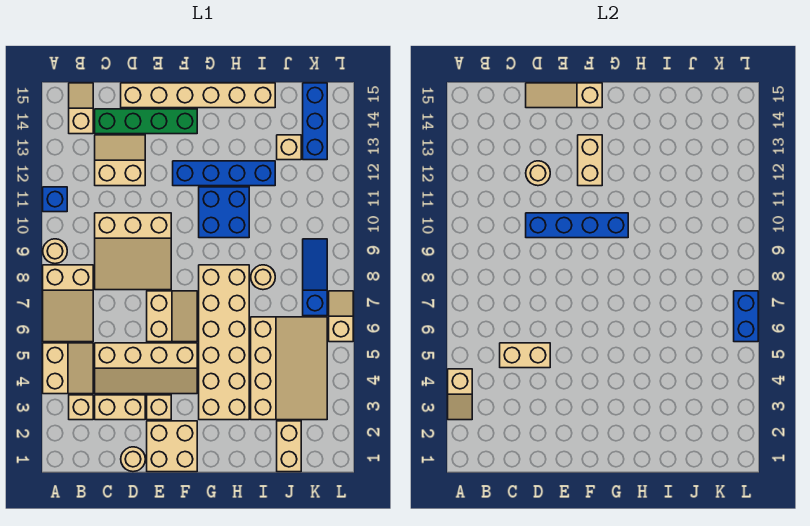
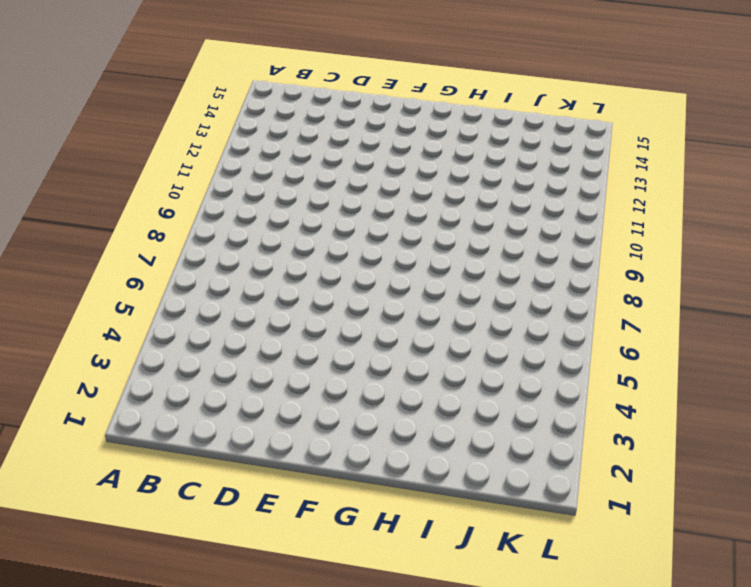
none -> tan 2x2 slope [43,343,93,394]
none -> tan 2x3 slope [43,265,93,342]
none -> tan 1x1 round brick [43,239,67,264]
none -> blue 1x1 brick [43,187,67,212]

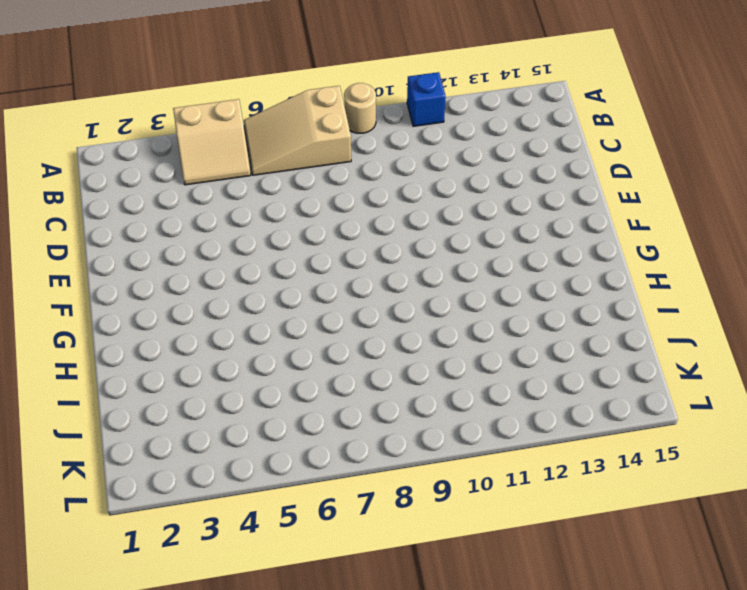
none -> tan 1x1 brick [69,395,93,420]
none -> tan 1x2 slope [69,83,93,134]
none -> tan 1x2 brick [95,395,145,420]
none -> tan 2x4 slope [95,343,197,394]

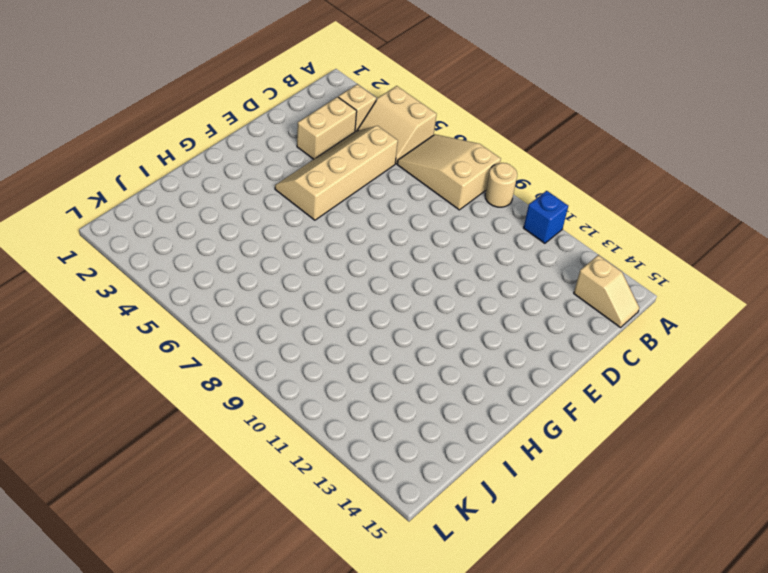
none -> tan 3x3 slope [95,213,171,290]
none -> tan 2x2 slope [95,135,145,186]
none -> green 1x4 brick [95,109,197,134]
none -> tan 1x1 round brick [121,447,145,472]

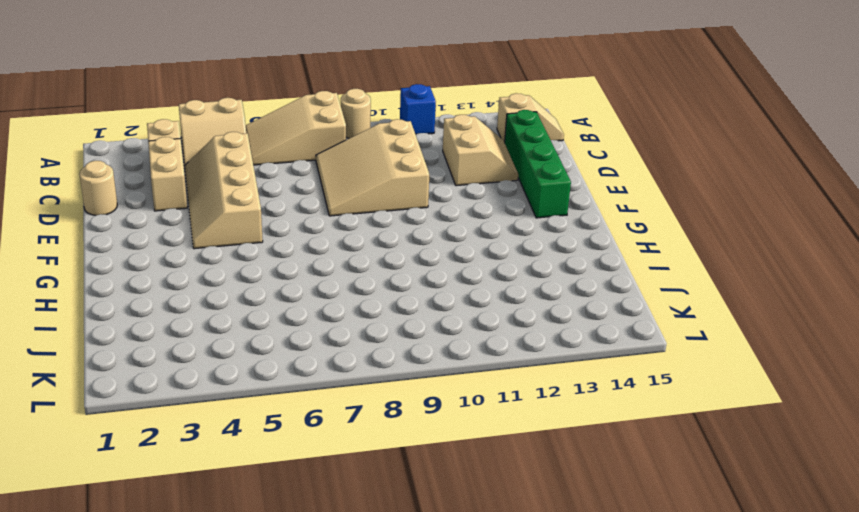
none -> tan 1x6 brick [121,83,275,108]
none -> tan 2x2 brick [147,421,197,472]
none -> tan 1x1 brick [147,395,171,420]
none -> tan 2x2 slope [147,291,197,342]

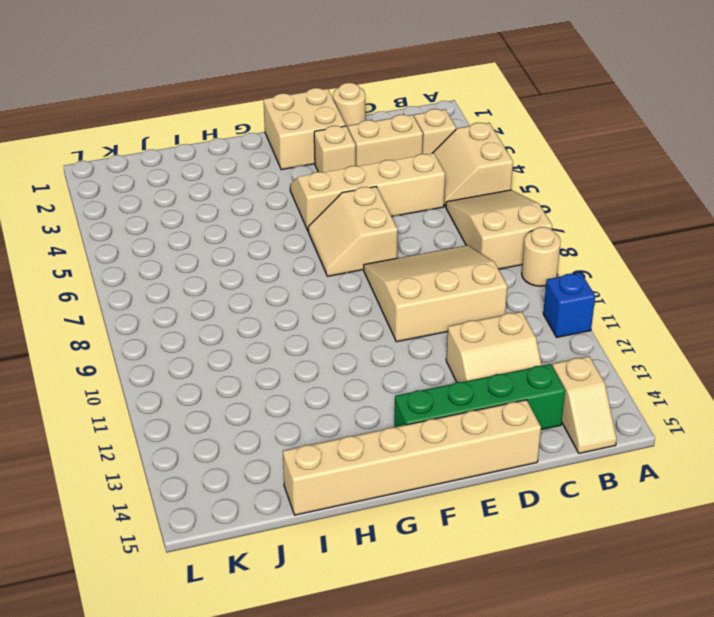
none -> blue 1x4 brick [173,161,275,186]
none -> tan 2x6 brick [199,265,249,420]
none -> blue 2x2 brick [199,187,249,238]
none -> tan 3x4 slope [251,317,327,420]

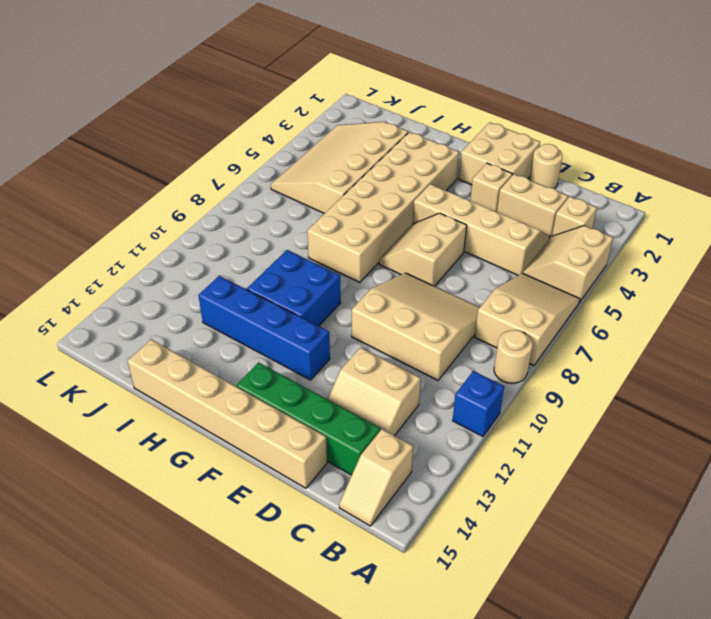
none -> tan 1x1 round brick [251,265,275,290]
none -> tan 1x2 brick [277,421,301,472]
none -> tan 1x1 brick [277,135,301,160]
none -> blue 1x3 slope [303,239,327,316]

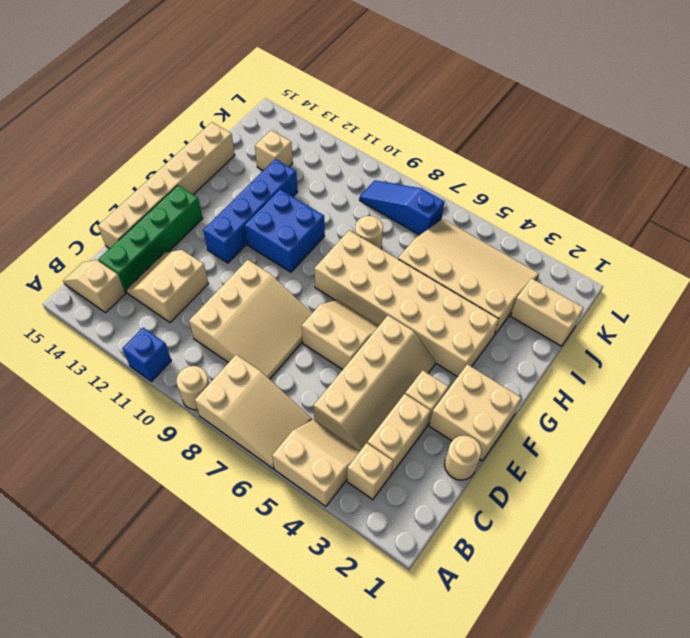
none -> blue 1x3 brick [303,83,327,160]
none -> tan 1x2 slope [329,291,353,342]
none -> tan 1x2 slope [448,369,472,420]
none -> tan 1x2 brick [500,343,550,368]

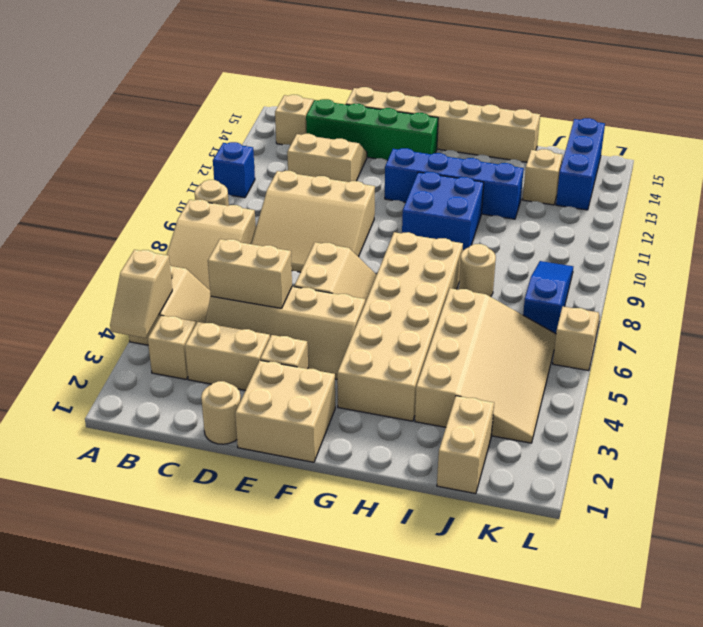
none -> blue 1x4 brick [526,213,628,238]
none -> tan 1x1 round brick [526,161,550,186]
none -> tan 1x3 slope [526,83,602,108]
none -> tan 1x2 brick [578,135,602,186]

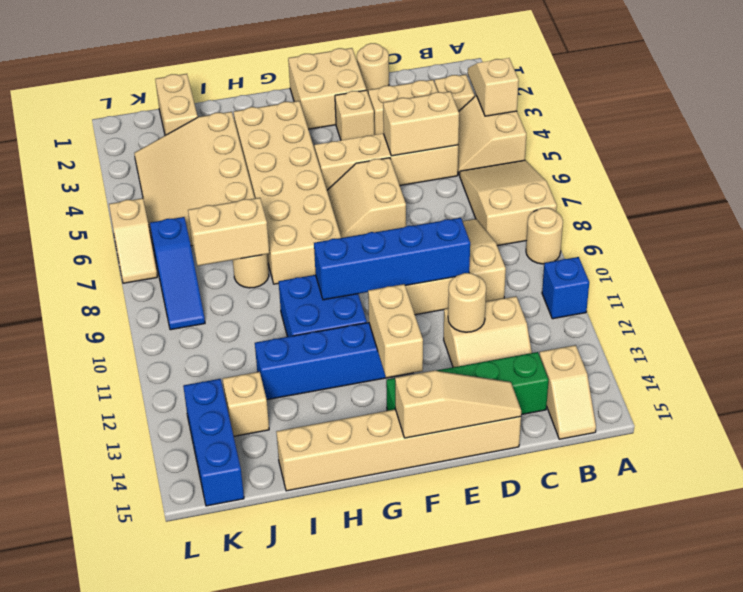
tan 1x2 brick [188,198,269,266] -> none
none -> blue 1x2 brick [734,291,758,342]

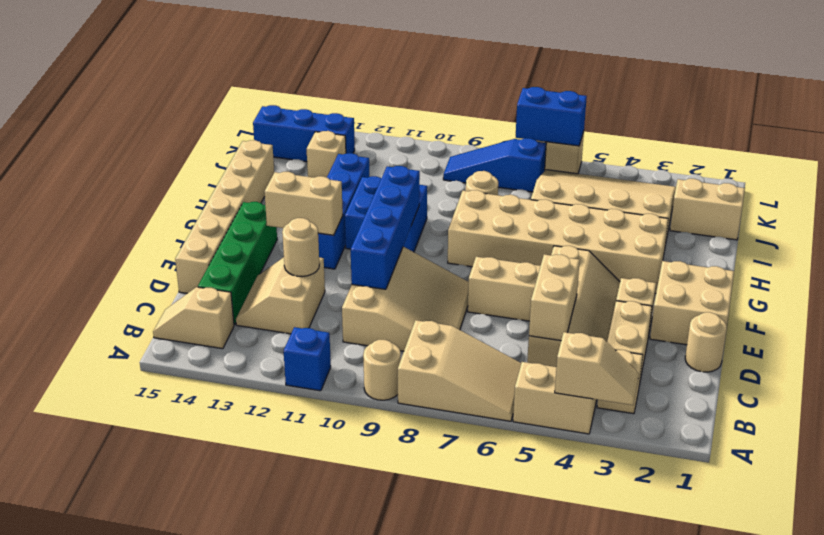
none -> tan 1x3 slope [526,83,602,108]

